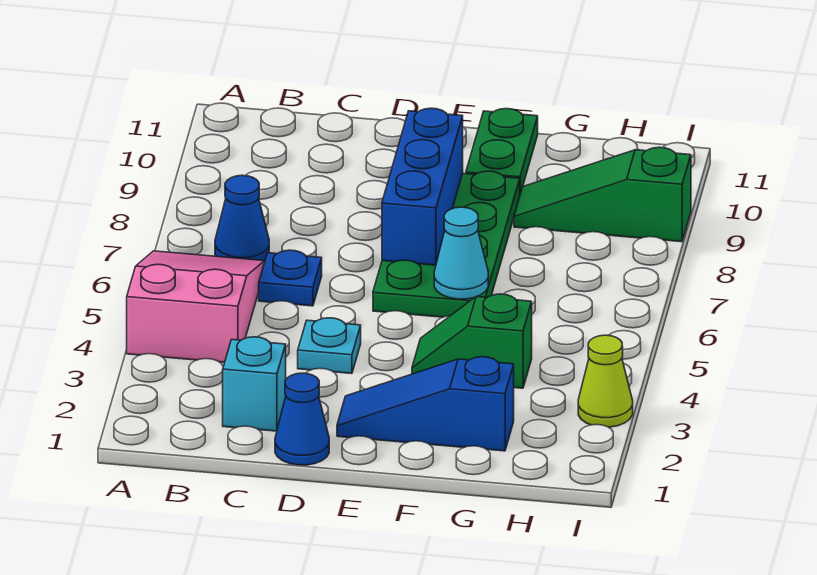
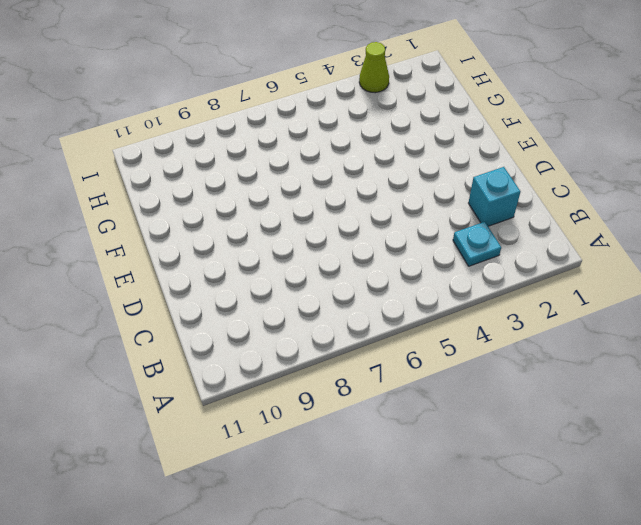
cyan 1x1 plate [453,222,501,266] -> cyan 1x1 plate moved to [298,318,361,374]
none -> pink 2x3 slope [127,251,265,362]
none -> blue 1x1 cone [215,175,269,261]
none -> blue 1x1 plate [259,250,322,306]

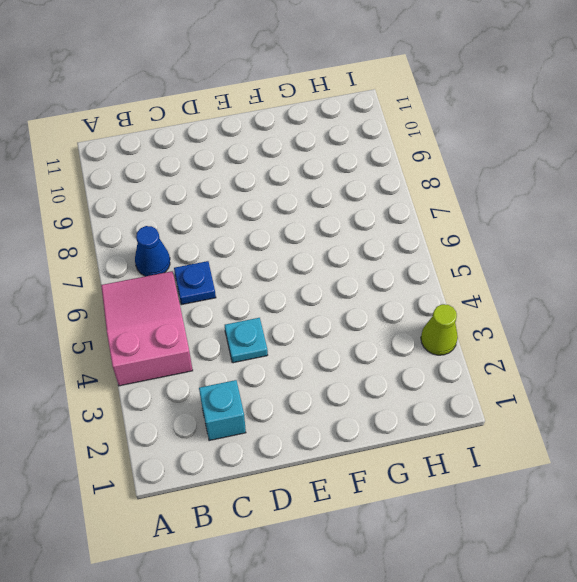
none -> blue 1x1 cone [275,373,329,465]
none -> blue 1x3 slope [337,357,514,451]
none -> green 2x4 plate [373,171,520,317]

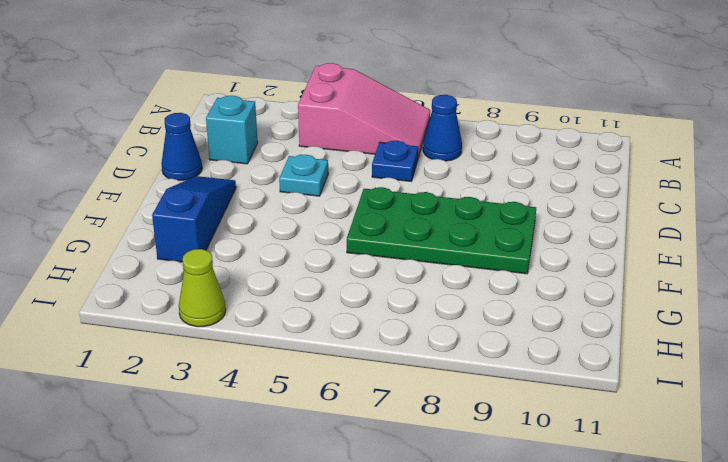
none -> green 1x2 slope [412,294,532,388]
none -> green 1x2 plate [466,109,538,193]
none -> green 1x3 slope [514,147,691,242]

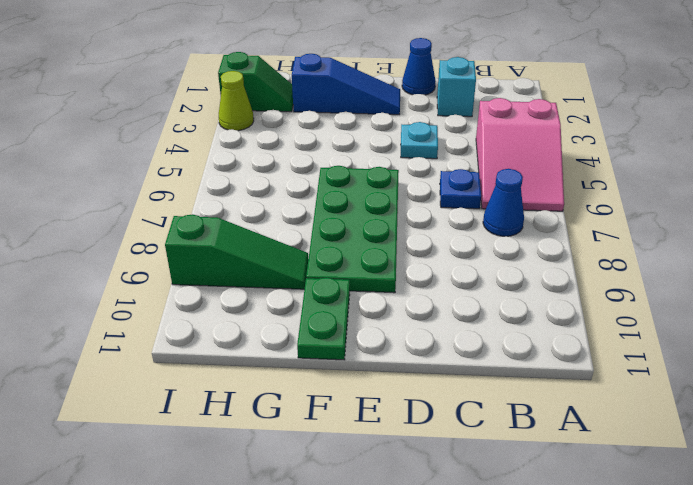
green 1x2 slope [218,52,293,112] -> green 1x2 slope moved to [412,294,532,388]
none -> blue 1x3 brick [382,108,463,265]
none -> cyan 1x1 cone [434,207,488,299]

